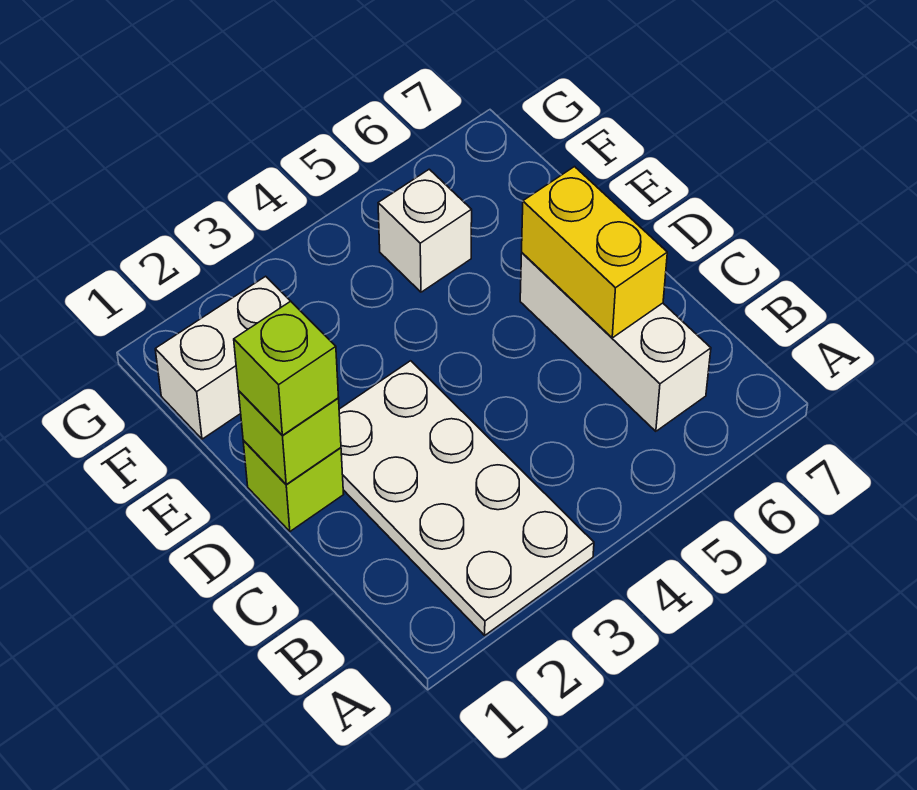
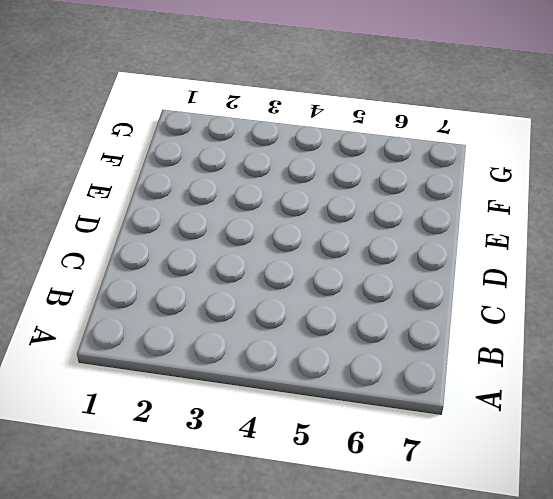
none -> white 2x4 plate [339,361,594,635]
none -> white 1x3 brick [520,253,711,431]

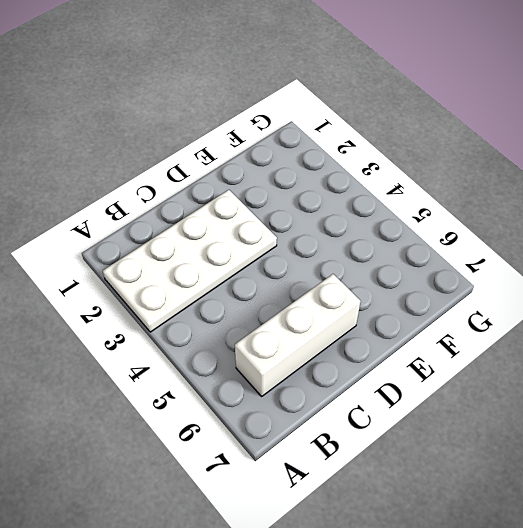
none -> lime 1x1 brick [243,440,344,531]
none -> white 1x2 brick [155,276,290,439]

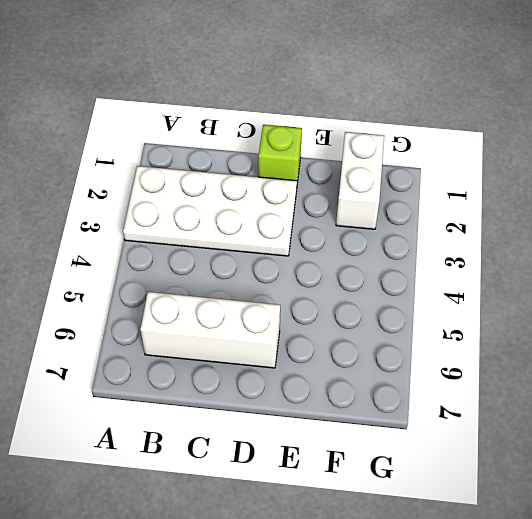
none -> white 1x1 brick [378,169,472,292]
none -> yellow 1x2 brick [522,167,667,338]

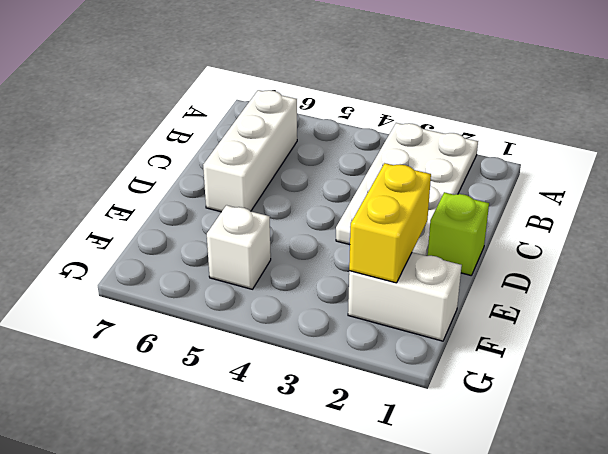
yellow 1x2 brick [349,163,431,283] -> yellow 1x2 brick moved to [522,167,667,338]
none -> lime 1x1 brick [239,391,341,484]
none -> lime 1x1 brick [234,301,339,435]

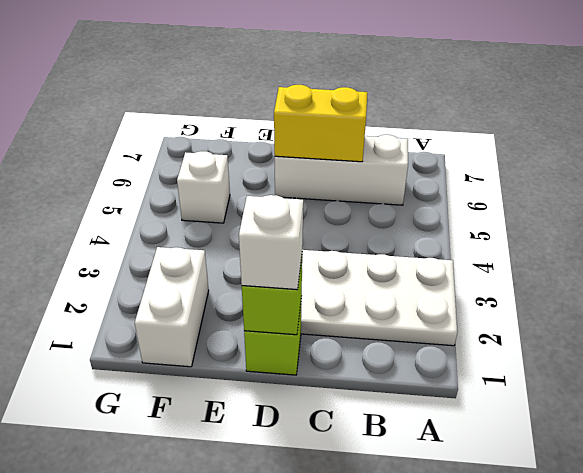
white 1x1 brick [239,195,303,290] -> lime 1x1 brick [234,301,339,435]

